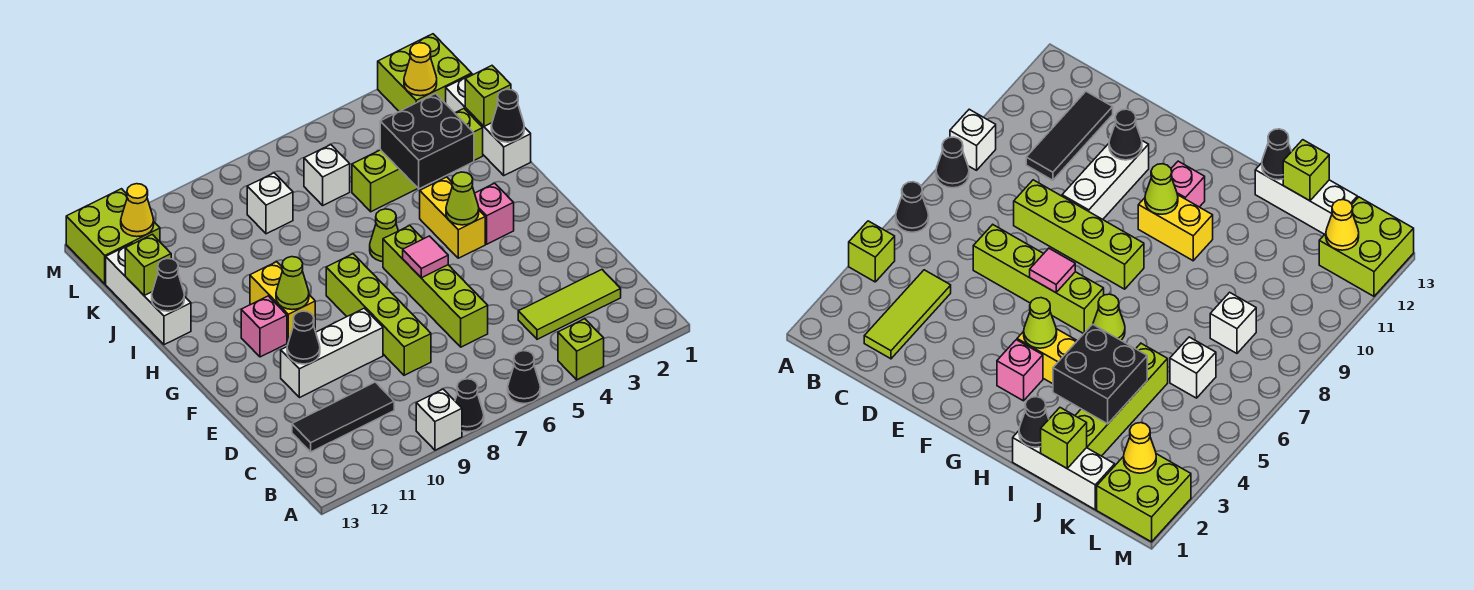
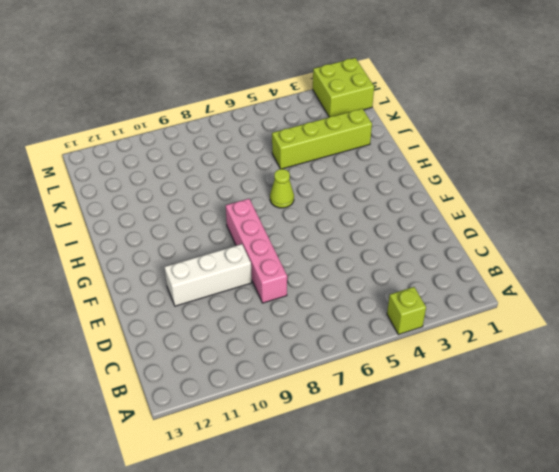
pink 1x4 brick [226,199,287,303] -> lime 1x4 brick [326,254,431,375]
none -> black 1x1 cone [508,351,540,404]
none -> black 1x1 cone [455,379,484,432]
none -> white 1x1 brick [416,389,462,450]
none -> lime 1x3 tile [518,270,621,339]

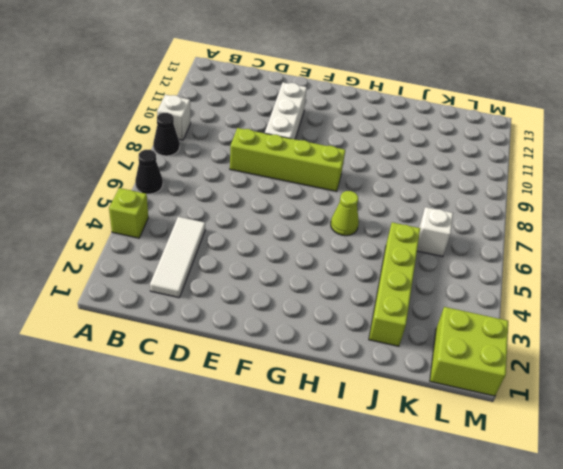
white 1x3 tile [150,217,205,298] -> lime 1x3 tile [518,270,621,339]
none -> black 1x3 tile [292,382,394,452]
none -> lime 1x4 brick [383,226,488,347]
none -> pink 1x1 brick [475,183,514,244]
none -> yellow 1x2 brick [420,177,485,258]

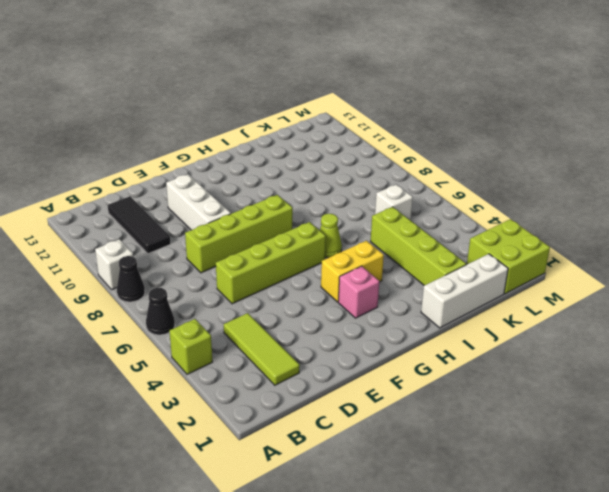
none -> yellow 1x2 brick [250,262,315,342]
none -> pink 1x1 brick [241,296,287,357]
none -> white 1x3 brick [106,243,191,345]
none -> white 1x1 brick [247,173,293,234]

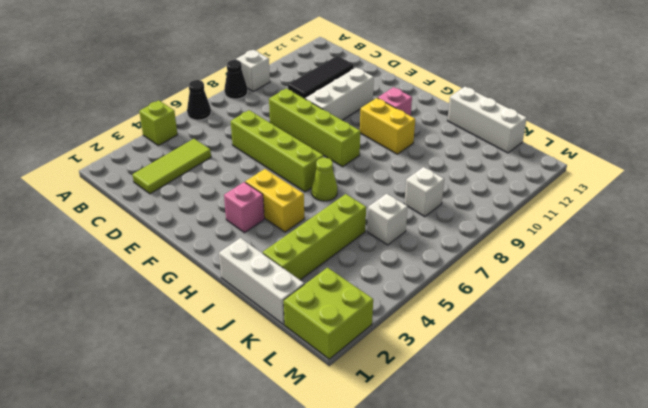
none -> lime 2x2 brick [66,189,160,284]
none -> black 1x1 cone [287,311,320,364]
none -> pink 1x1 tile [403,236,448,278]
none -> lime 1x1 cone [446,172,479,225]

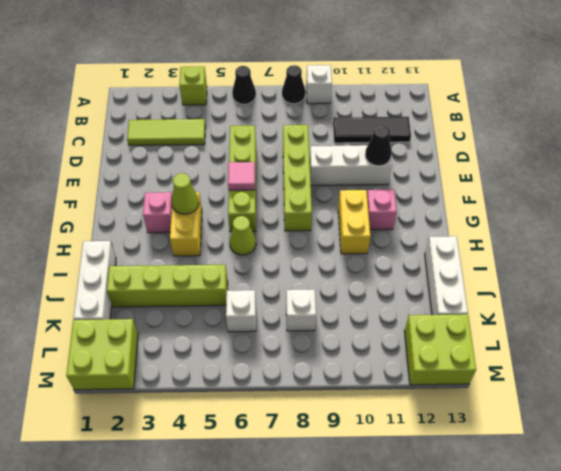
none -> lime 1x1 cone [276,257,309,310]
none -> black 1x1 cone [491,89,524,142]
none -> black 2x2 brick [380,94,474,189]
none -> black 1x1 cone [152,258,184,311]

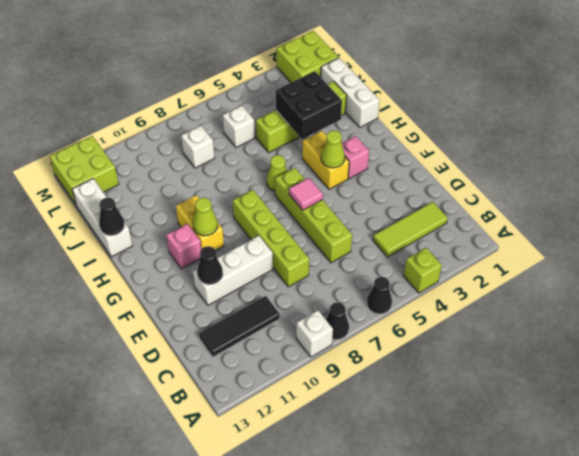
none -> black 1x1 cone [491,89,524,142]
none -> lime 1x1 brick [465,66,511,126]
none -> lime 1x1 brick [125,234,171,295]
none -> yellow 1x1 cone [404,43,437,96]

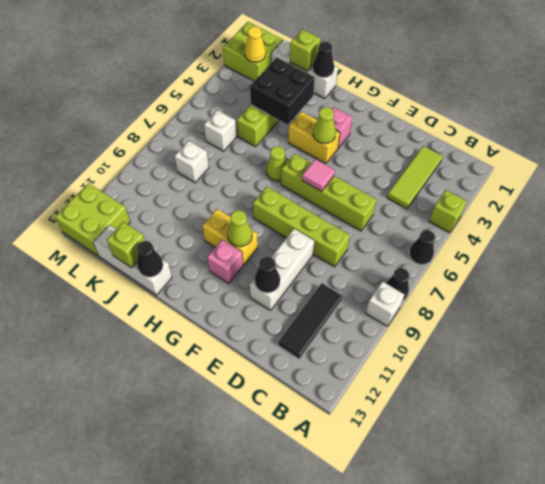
none -> yellow 1x1 cone [121,184,154,237]

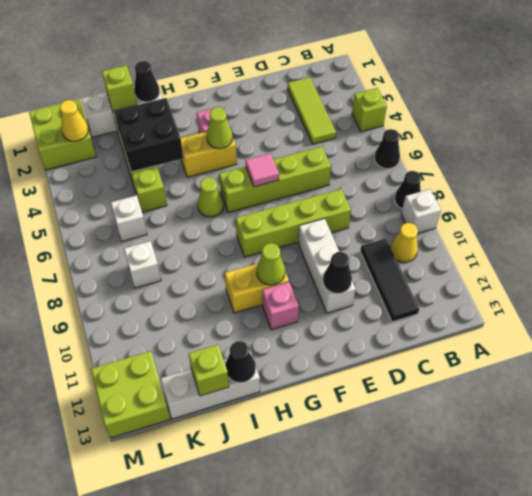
yellow 1x1 cone [391,223,418,262] -> yellow 1x1 cone moved to [121,184,154,237]

